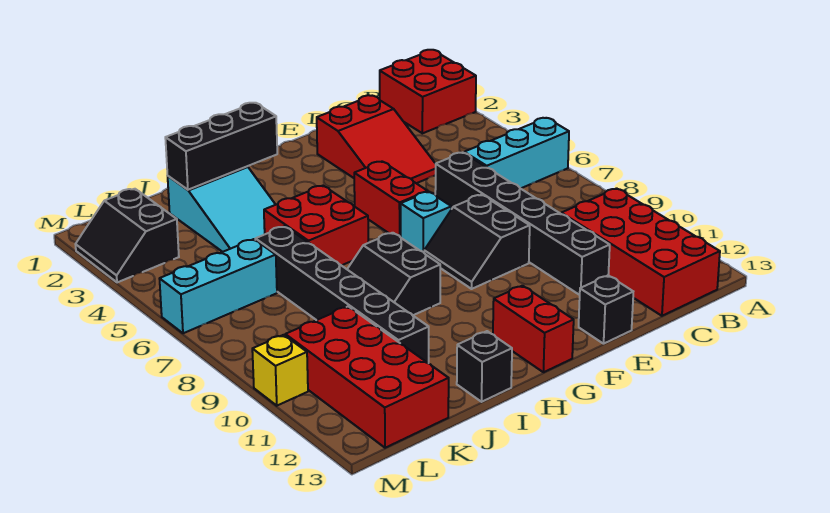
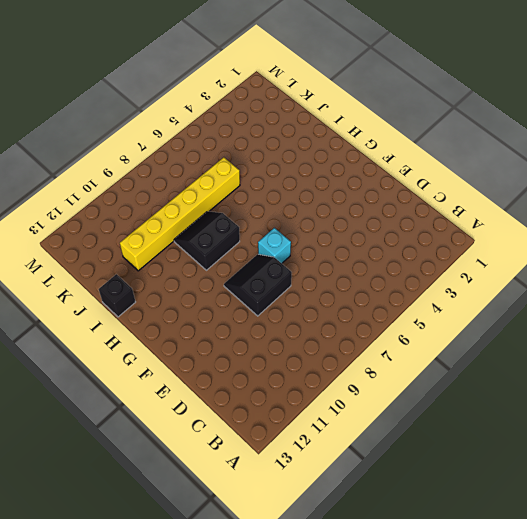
yellow 1x6 brick [120,157,240,271] -> black 1x6 brick [255,226,429,363]
none -> red 2x2 brick [380,50,476,133]
none -> cyan 1x3 brick [464,118,569,189]
none -> red 2x4 brick [561,188,720,316]

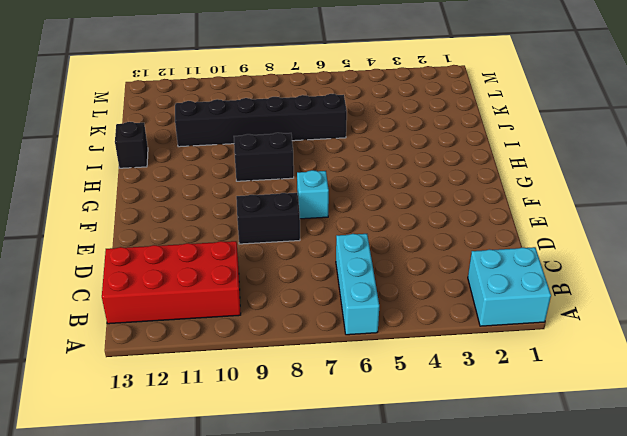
cyan 2x2 brick [468,247,551,326] -> red 2x2 brick [380,50,476,133]
none -> red 2x3 slope [317,95,436,183]
none -> black 1x6 brick [435,152,610,295]
none -> black 1x1 brick [579,276,633,344]

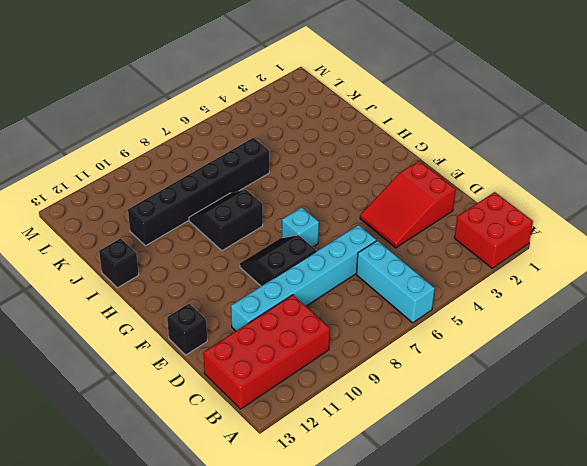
cyan 1x6 brick [231,225,376,331] -> black 1x6 brick [435,152,610,295]
none -> red 1x2 brick [354,161,428,237]
none -> red 1x2 brick [493,286,574,372]
none -> red 2x2 brick [264,186,368,265]

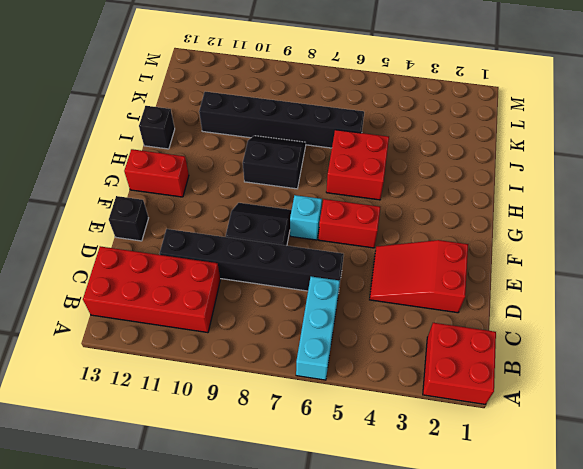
none -> cyan 2x3 slope [168,166,276,252]
none -> cyan 1x3 brick [159,239,277,333]
none -> red 2x4 brick [285,306,449,448]

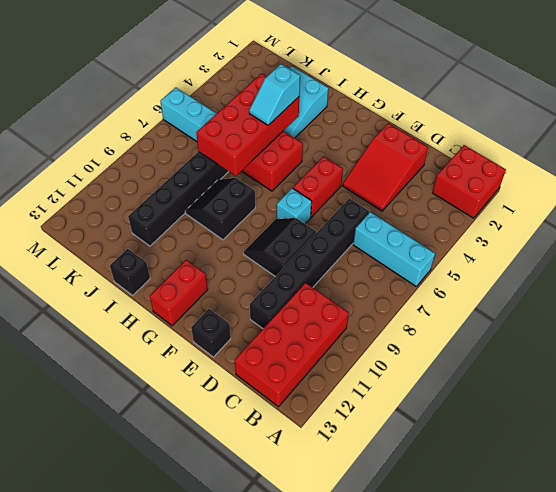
red 2x4 brick [196,74,299,176] -> red 2x4 brick moved to [285,306,449,448]
cyan 1x2 slope [249,64,300,125] -> none
none -> black 2x2 slope [75,189,179,282]
none -> yellow 1x1 brick [252,335,308,406]
none -> black 1x3 brick [165,103,277,190]

